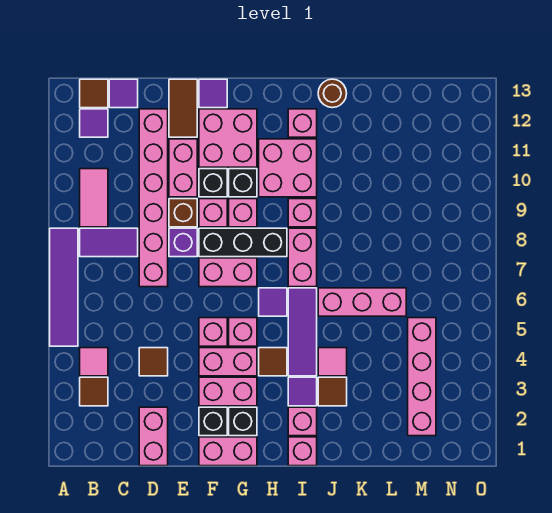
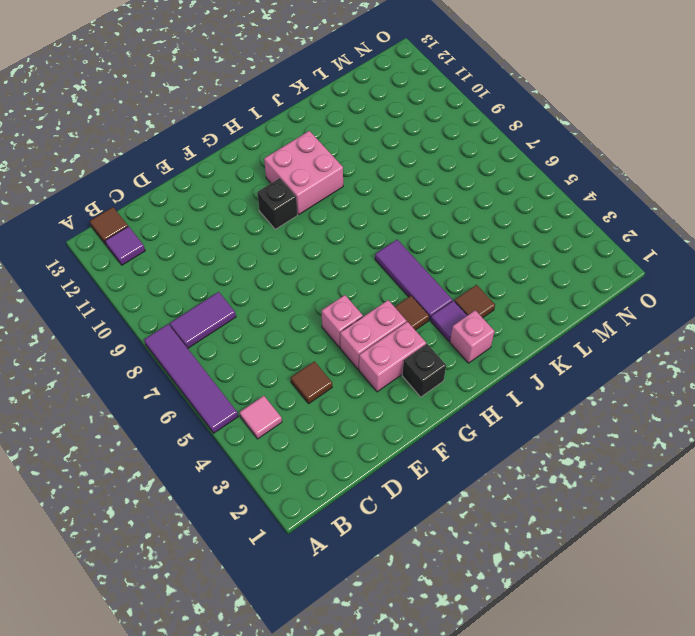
none -> brown 1x1 tile [80,377,108,406]
none -> pink 1x2 tile [80,169,108,227]
none -> purple 1x1 tile [109,79,138,108]
none -> pink 1x2 brick [139,407,168,466]

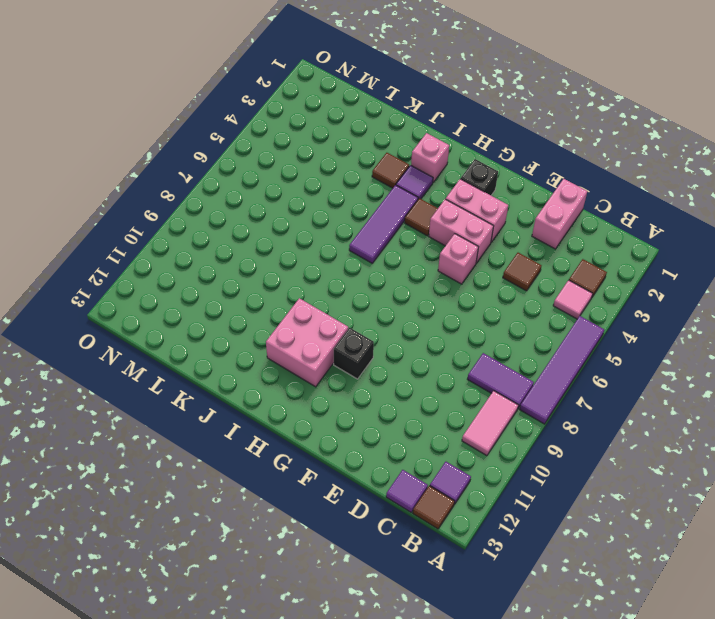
none -> pink 1x6 brick [139,109,168,287]
none -> purple 1x1 brick [169,228,197,257]
none -> brown 1x1 brick [169,199,197,227]
none -> pink 1x2 brick [169,139,197,197]

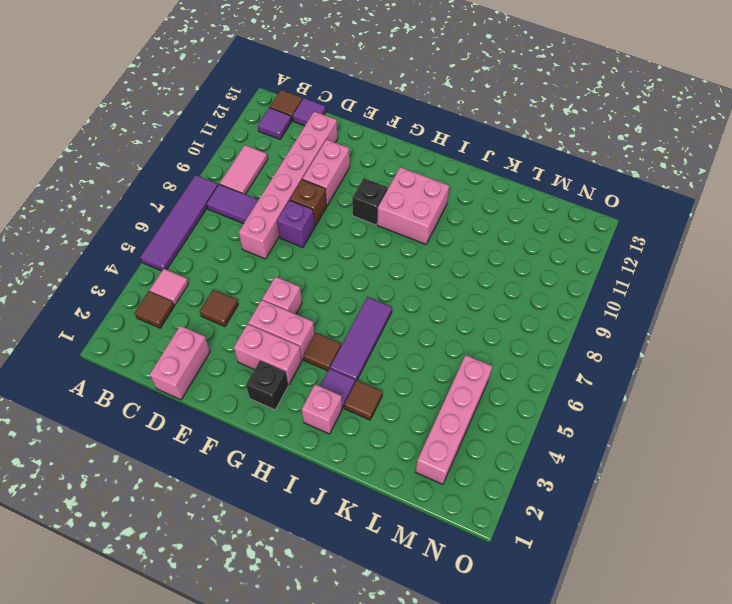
none -> brown 1x2 tile [169,79,197,137]
none -> pink 1x2 brick [199,437,257,466]
none -> black 1x1 brick [199,407,227,436]
none -> pink 1x2 brick [199,258,257,287]

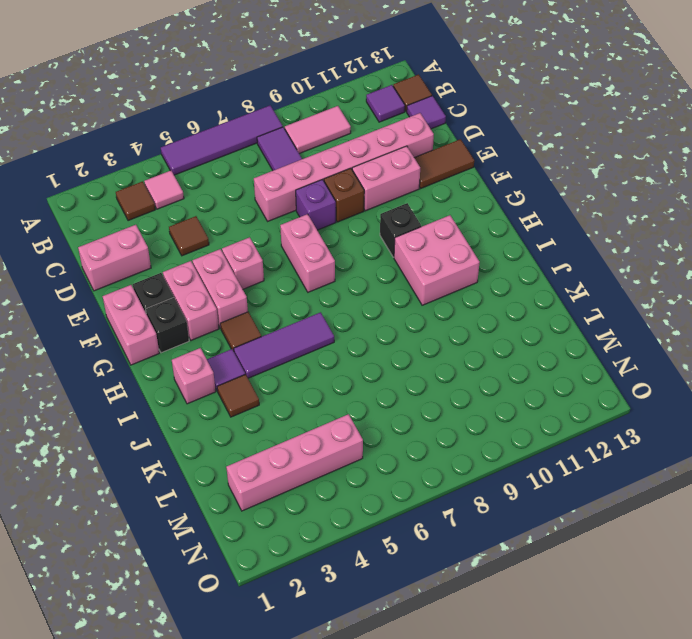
none -> black 1x3 brick [199,228,287,257]
none -> pink 1x1 brick [199,199,227,227]
none -> black 1x1 brick [199,169,227,197]
none -> pink 2x2 brick [199,109,257,167]

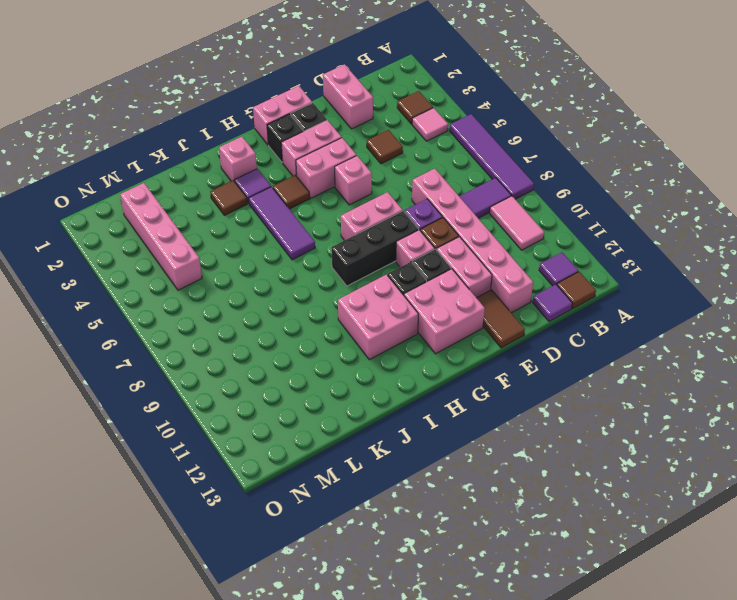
none -> purple 1x1 tile [199,79,227,108]
none -> pink 1x1 brick [229,318,257,346]
none -> pink 1x1 brick [229,199,257,227]
none -> purple 1x1 tile [259,288,287,316]

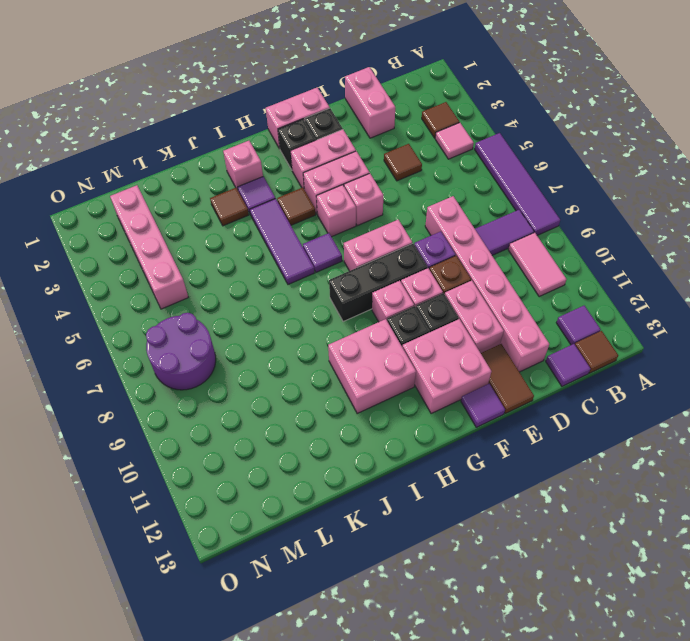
purple 2x2 round brick [146,313,216,390] -> none
none -> pink 1x1 brick [288,437,317,466]
none -> pink 1x2 brick [288,228,317,287]
none -> pink 1x1 brick [288,199,317,227]
none -> pink 1x1 brick [288,109,317,137]

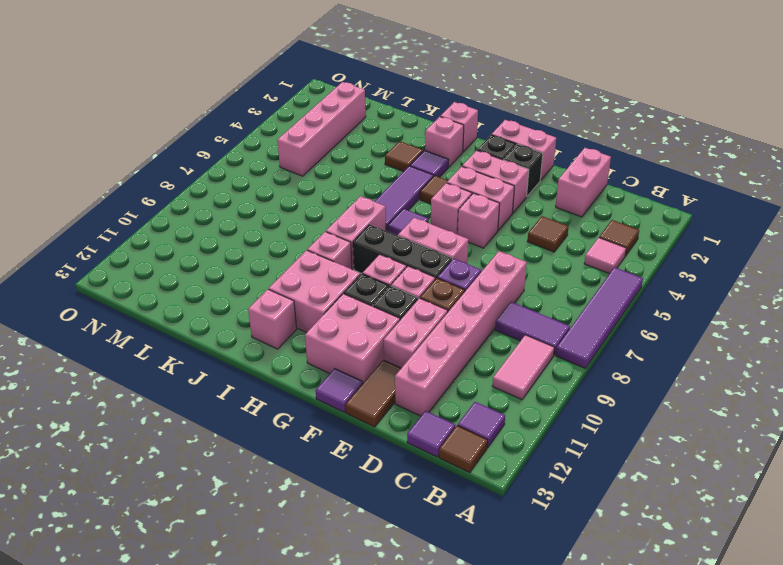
none -> pink 1x1 tile [318,348,347,376]
none -> pink 1x3 brick [318,288,406,316]
none -> brown 1x1 round brick [318,79,347,108]

